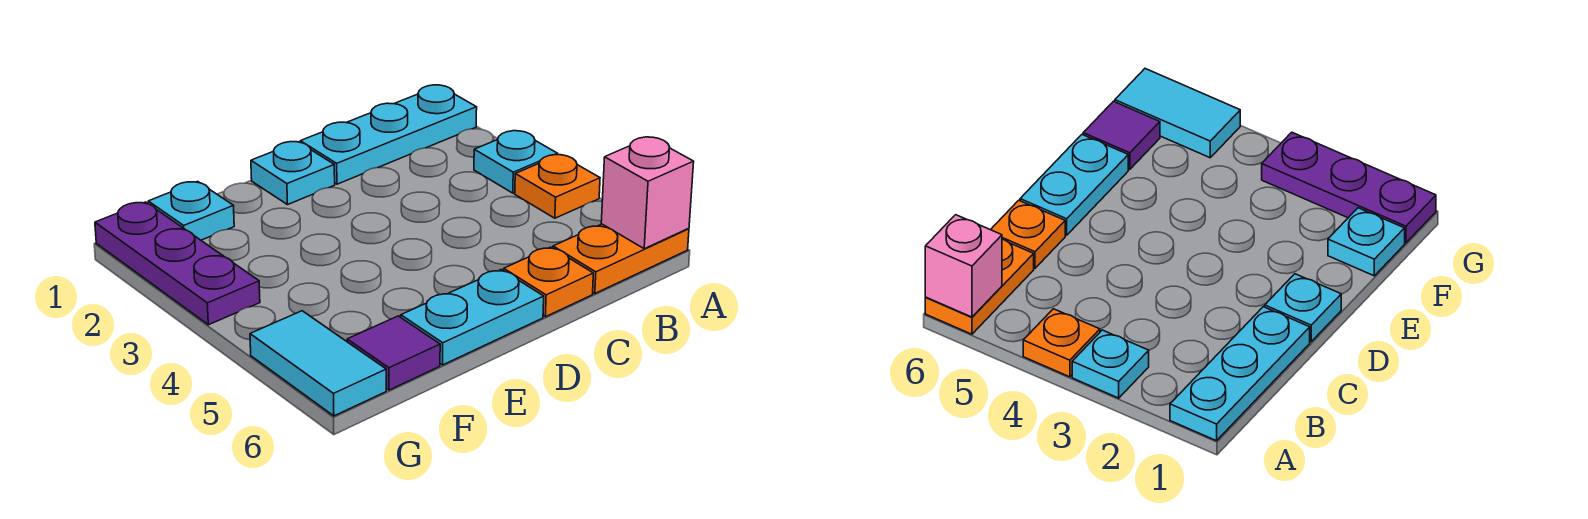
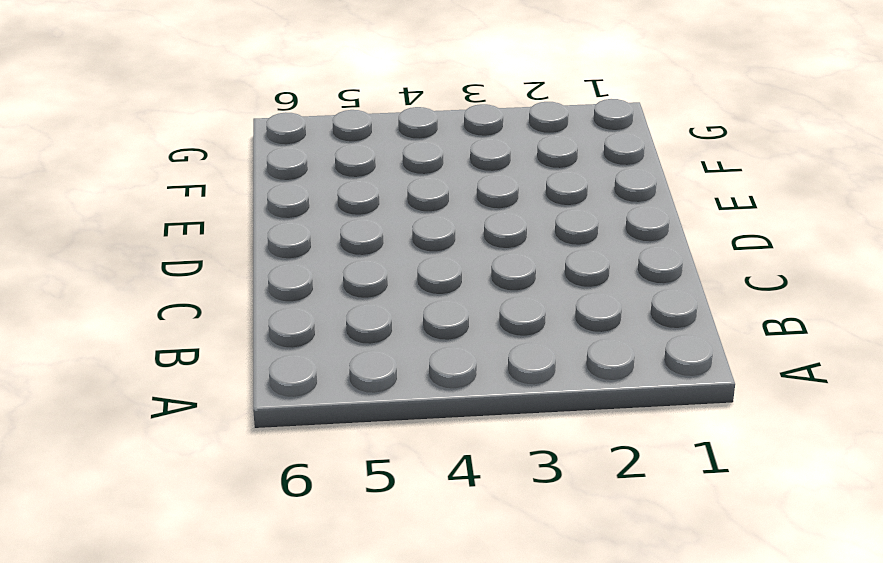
none -> cyan 1x3 plate [300,85,477,184]
none -> cyan 1x1 plate [474,131,558,193]
none -> orange 1x1 plate [515,155,600,218]

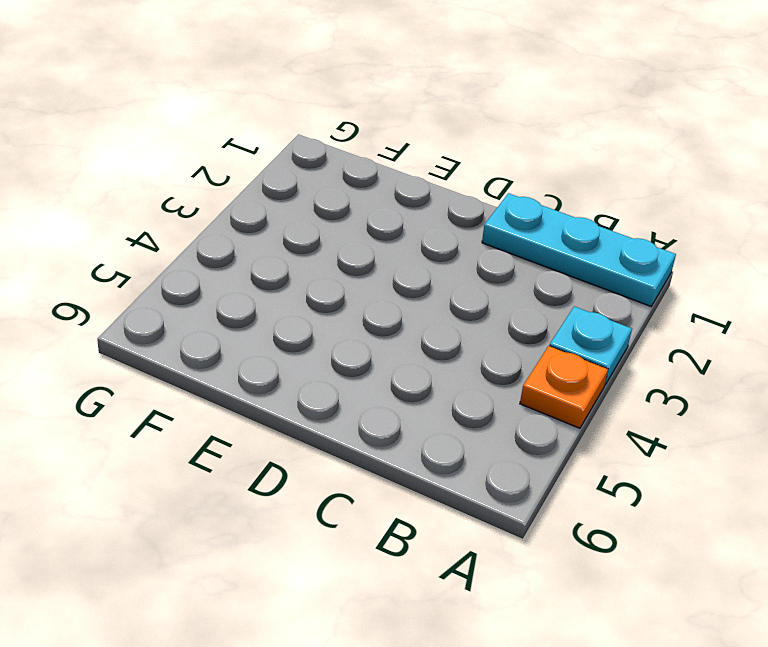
none -> orange 1x2 plate [553,224,689,294]
none -> orange 1x1 plate [504,247,593,317]
none -> cyan 1x1 plate [251,142,335,205]

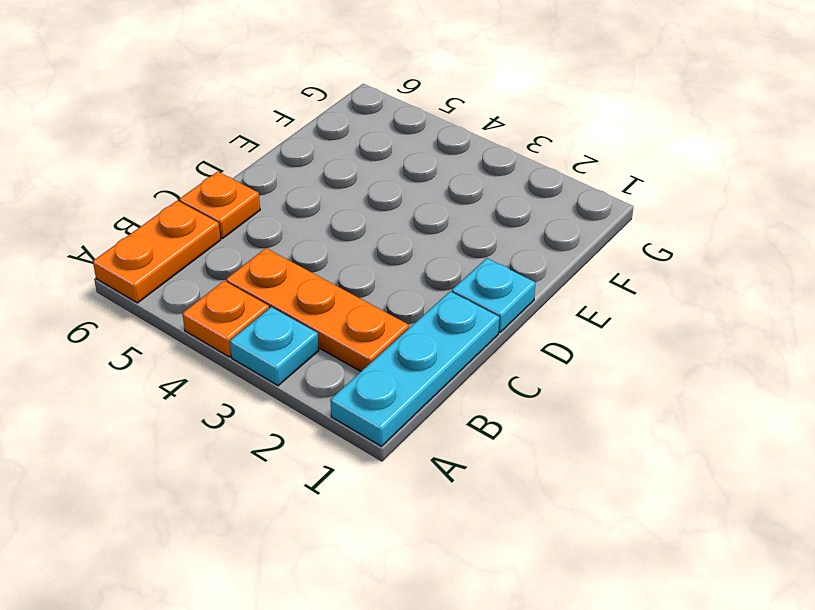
orange 1x3 plate [226,248,409,371] -> none
none -> cyan 1x2 plate [401,270,544,365]
none -> cyan 1x1 plate [148,181,234,240]
none -> purple 1x1 tile [347,316,440,390]

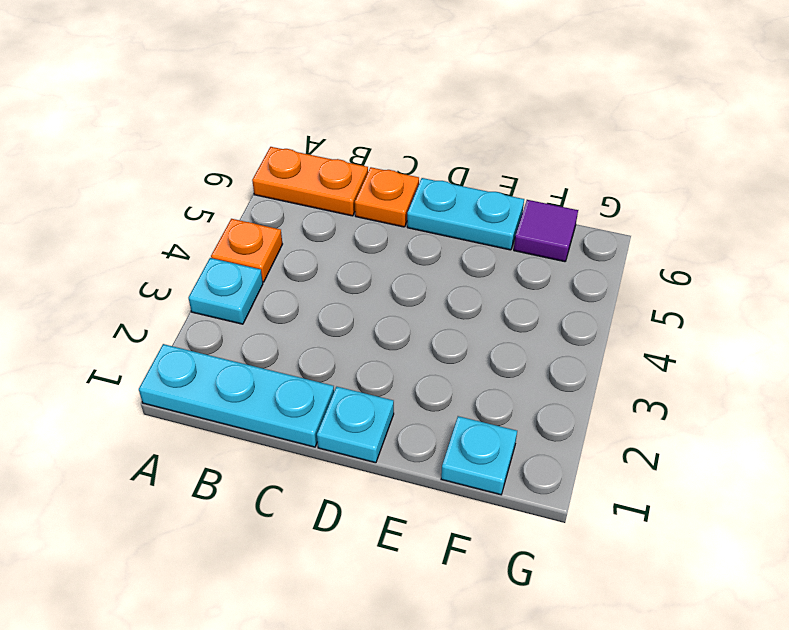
none -> purple 1x3 plate [95,202,260,325]
none -> cyan 1x2 tile [250,311,386,416]
none -> pink 1x1 brick [601,137,694,249]

